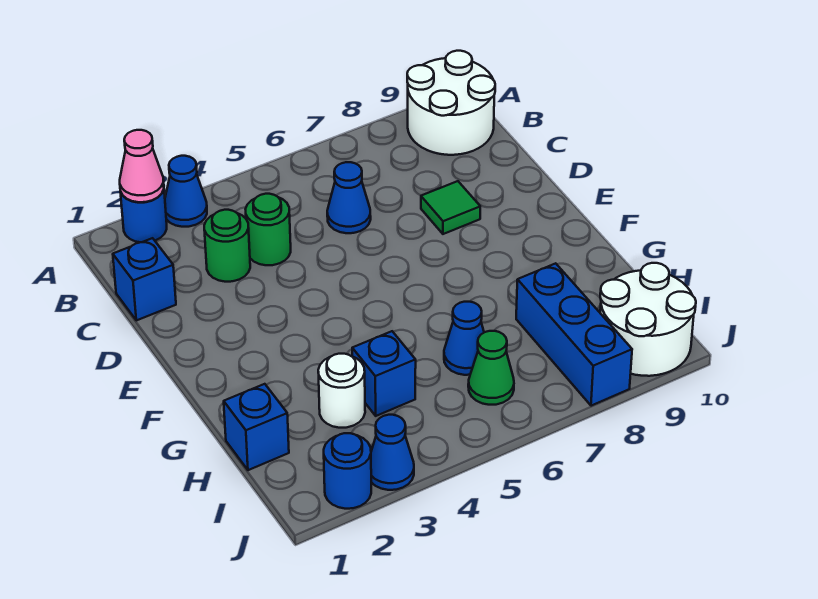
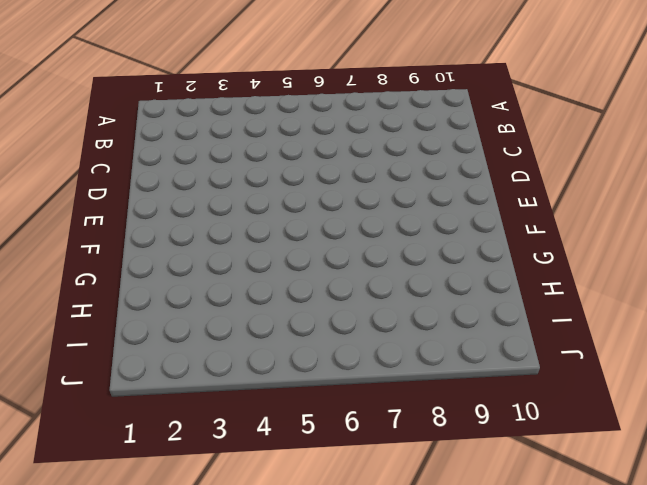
none -> blue 1x1 round brick [120,190,167,242]
none -> blue 1x1 cone [165,156,207,227]
none -> white 2x2 round brick [407,51,495,155]

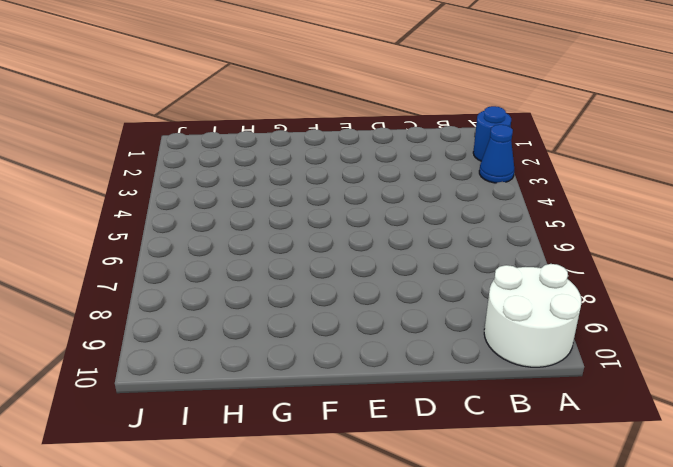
none -> blue 1x1 brick [113,238,176,320]
none -> green 1x1 round brick [204,210,250,282]
none -> green 1x1 round brick [246,194,291,265]

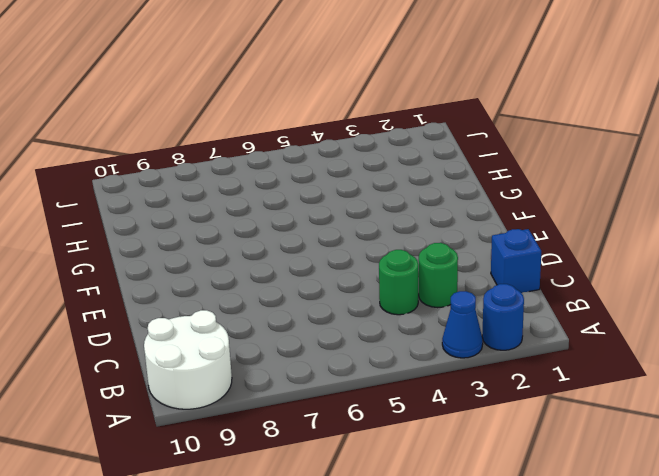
none -> blue 1x1 cone [327,162,371,233]
none -> green 1x1 tile [421,181,480,234]
none -> blue 1x1 brick [224,384,289,470]

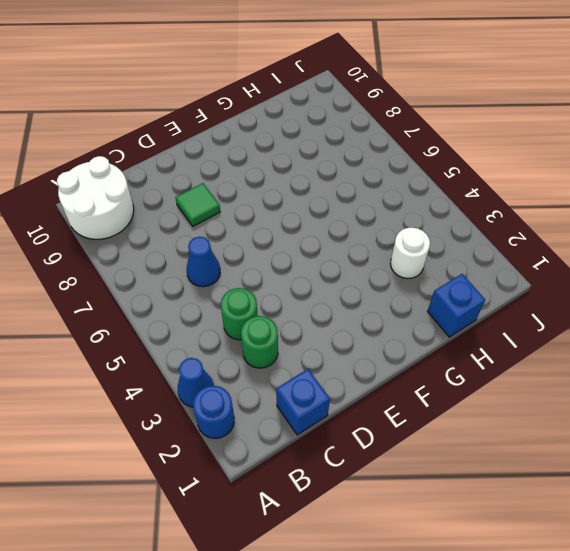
none -> blue 1x1 brick [352,331,416,416]
none -> blue 1x1 cone [444,302,484,375]
none -> blue 1x3 brick [516,263,632,406]

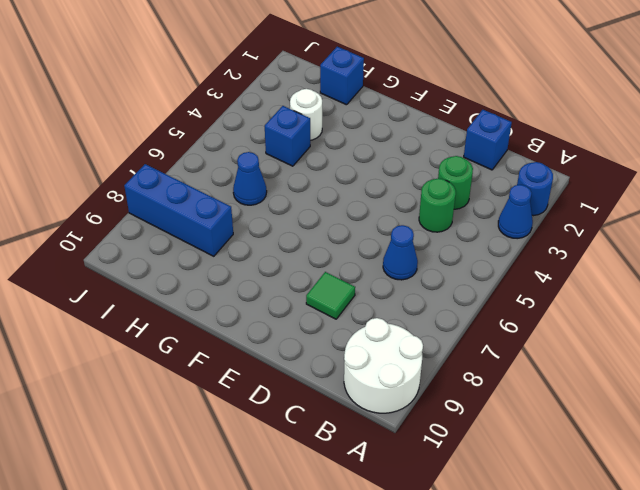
none -> green 1x1 cone [468,331,514,405]
none -> white 2x2 round brick [600,263,696,376]
none -> blue 1x1 round brick [324,433,371,509]

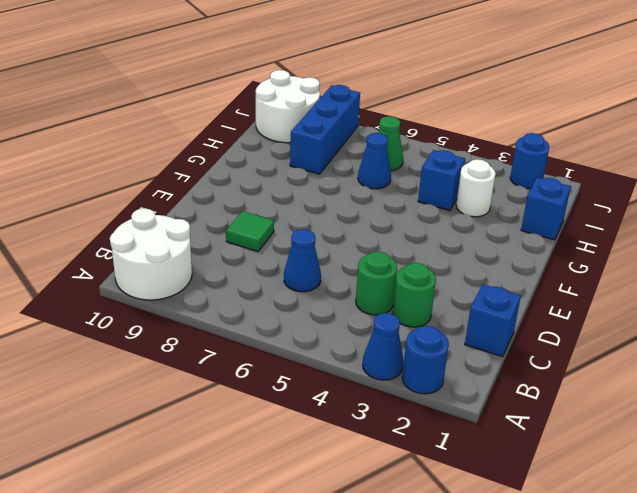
none -> blue 1x1 cone [371,415,414,490]
none -> pink 1x1 cone [120,130,164,202]

